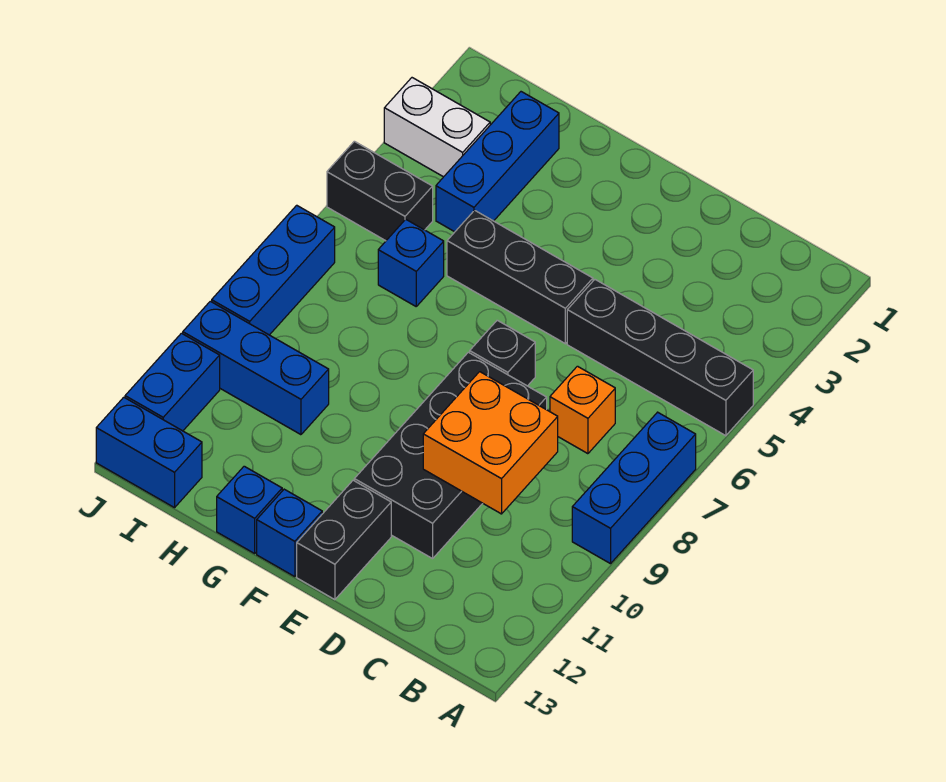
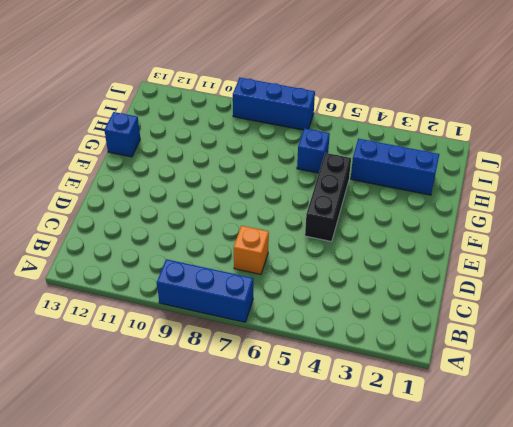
none -> black 1x4 brick [567,280,753,436]
none -> black 2x4 brick [354,352,547,559]
none -> black 1x1 brick [470,320,535,386]

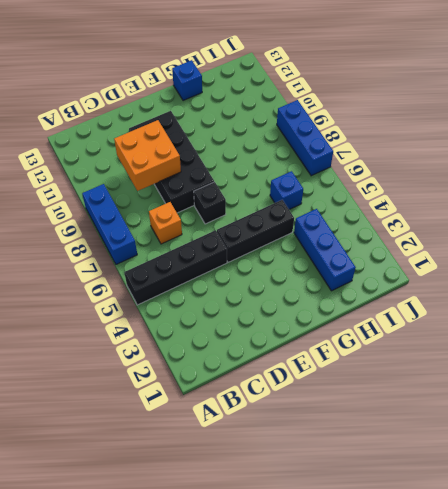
none -> black 1x2 brick [297,480,391,600]
none -> blue 1x1 brick [257,489,322,577]
none -> blue 1x3 brick [183,301,329,435]

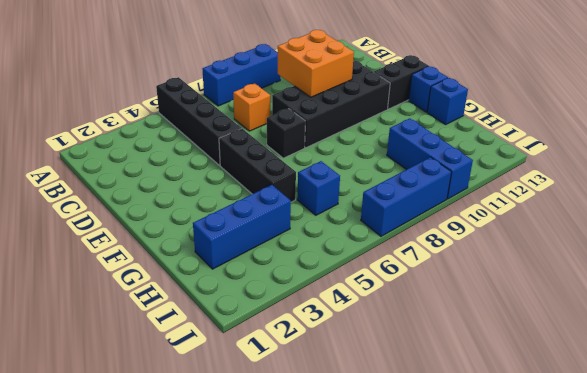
none -> white 1x2 brick [384,78,490,177]
none -> black 1x2 brick [327,141,433,241]
none -> blue 1x2 brick [96,397,202,508]

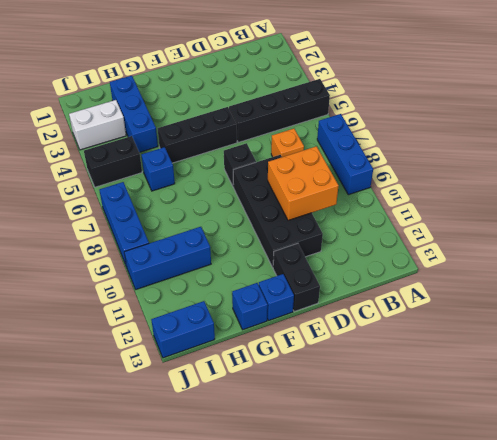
none -> blue 1x2 brick [125,333,220,431]

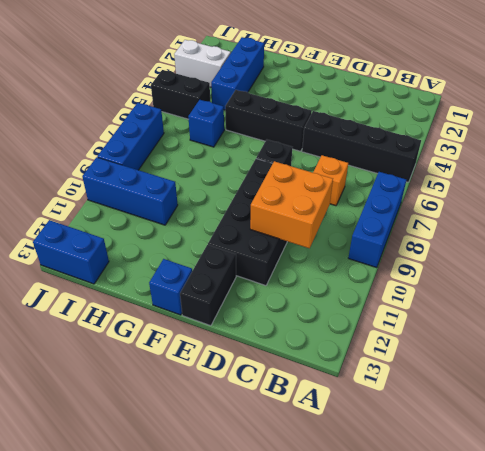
none -> blue 1x1 brick [217,466,282,553]
none -> blue 1x2 brick [125,333,220,431]

